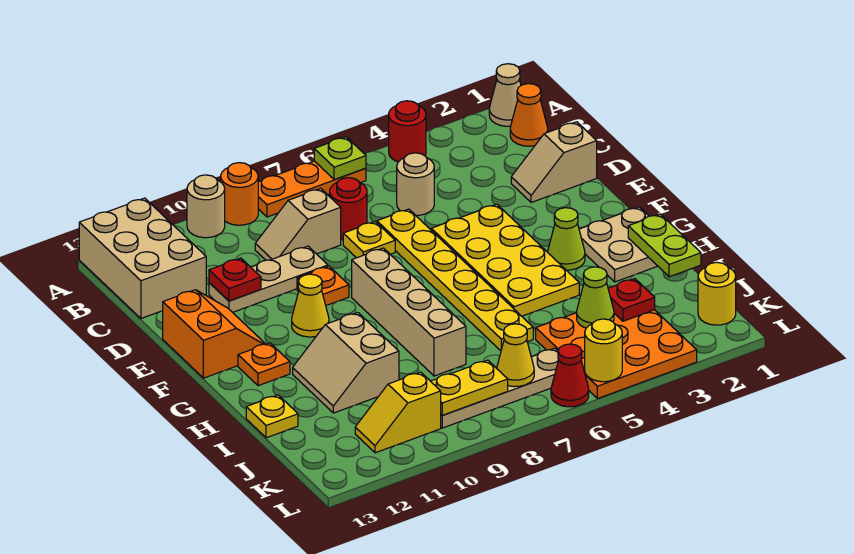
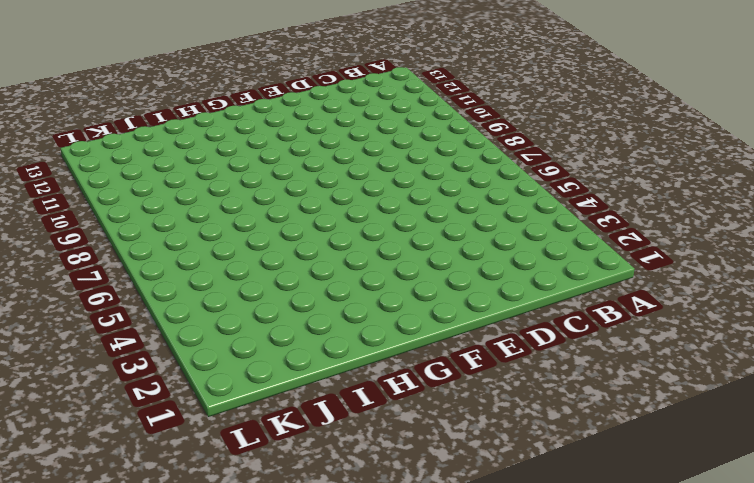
none -> tan 1x1 cone [489,64,521,126]
none -> red 1x1 round brick [389,101,426,162]
none -> orange 1x3 plate [258,161,366,217]
none -> orange 1x1 round brick [221,163,258,225]

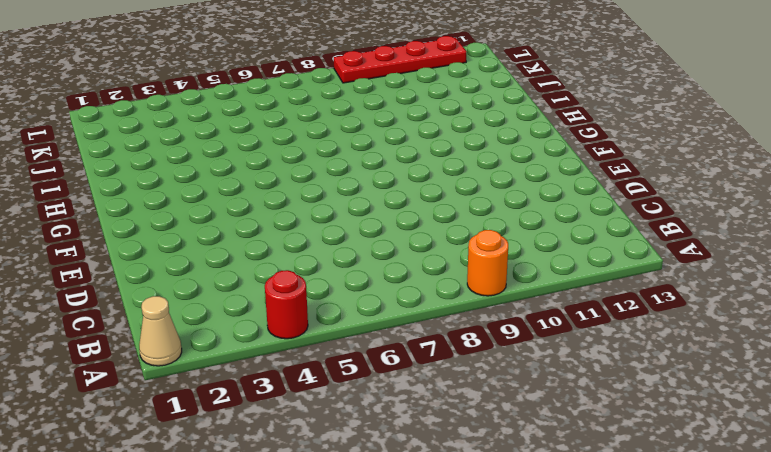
red 1x4 plate [334,36,467,83] -> none
none -> orange 1x3 plate [258,161,366,217]
none -> tan 1x1 round brick [187,175,225,238]
none -> tan 2x3 brick [79,198,206,318]
none -> orange 1x1 cone [510,84,548,146]

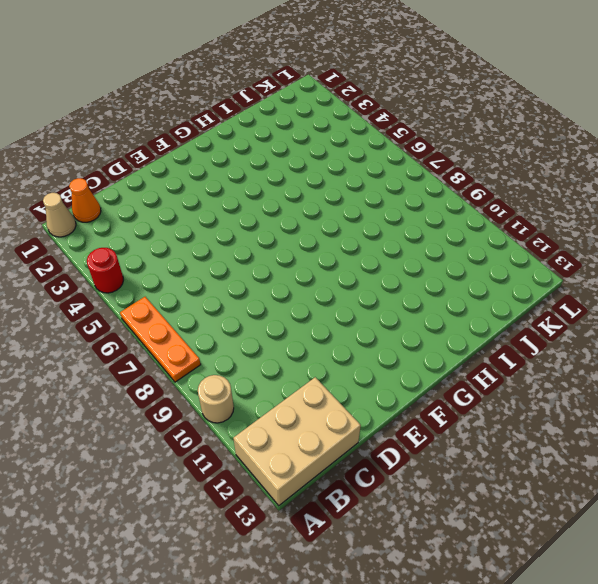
none -> orange 1x1 round brick [221,163,258,225]
none -> tan 1x1 round brick [397,153,434,216]
none -> red 1x1 round brick [329,178,367,240]
none -> tan 1x2 slope [255,188,341,260]

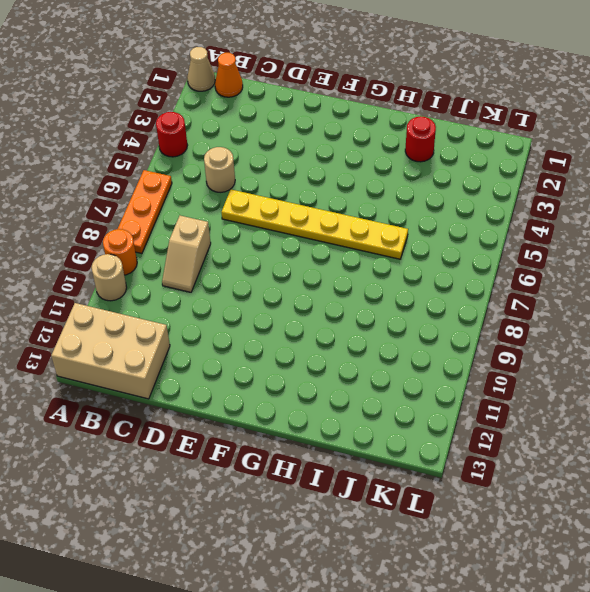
red 1x1 round brick [405,117,436,162] -> red 1x1 round brick moved to [329,178,367,240]
none -> tan 1x2 slope [511,122,597,203]
none -> yellow 1x1 plate [343,222,395,258]
none -> tan 1x3 plate [209,246,328,312]
none -> yellow 2x4 plate [431,204,579,316]

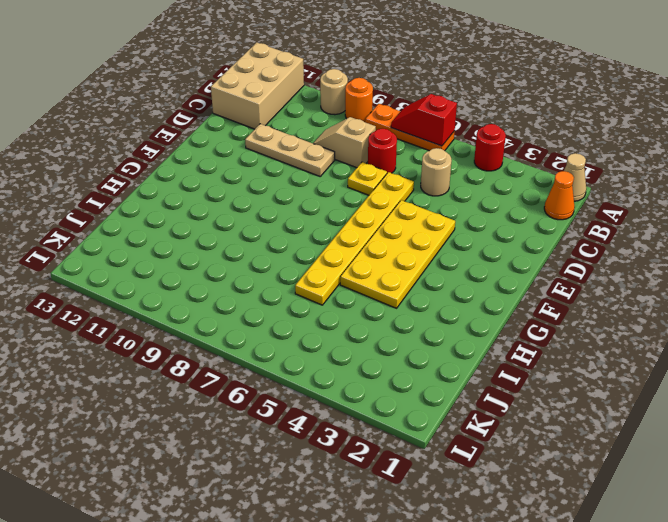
red 1x2 slope [391,94,457,146] -> lime 1x1 plate [314,137,366,180]
none -> tan 1x2 slope [511,122,597,203]
none -> orange 1x1 plate [297,266,349,306]
none -> orange 2x2 slope [163,290,266,378]
none -> tan 1x4 brick [352,248,466,376]

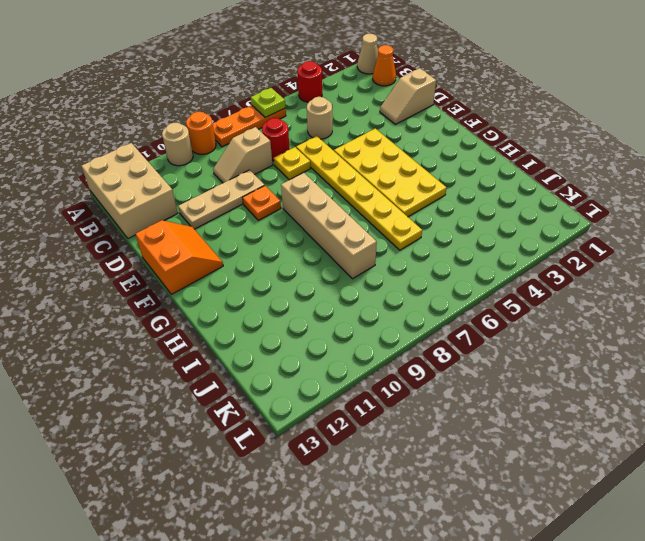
none -> yellow 1x1 cone [292,274,329,337]
none -> tan 2x2 plate [579,207,657,282]
none -> lime 1x1 cone [548,208,585,270]
none -> orange 1x1 plate [238,343,290,386]

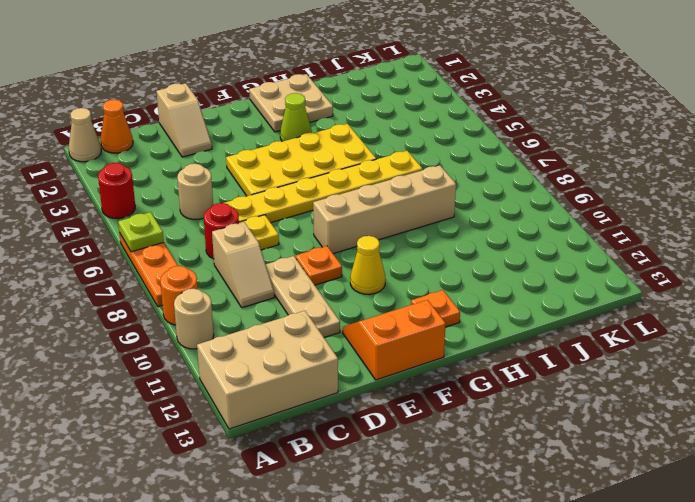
none -> tan 2x2 slope [293,313,399,413]
none -> yellow 1x1 plate [246,395,298,438]
none -> orange 3x3 plate [536,310,697,399]
none -> yellow 1x1 round brick [698,262,736,325]

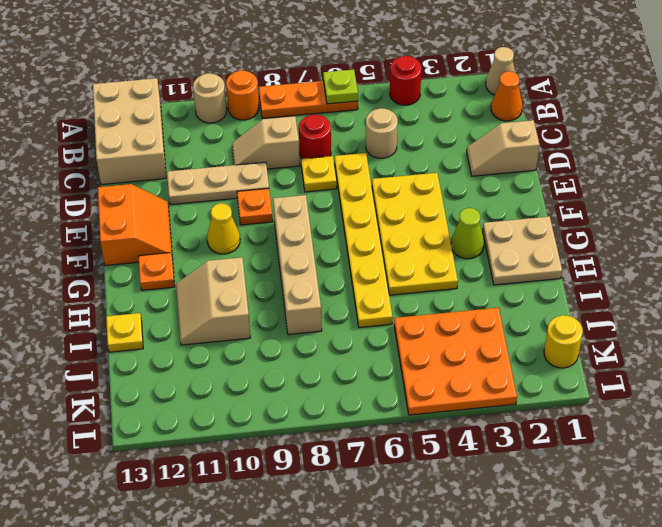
none -> tan 1x4 plate [441,348,559,428]
none -> yellow 1x2 slope [355,372,441,453]
none -> red 1x1 cone [551,344,589,407]
none -> red 1x1 plate [209,258,261,301]

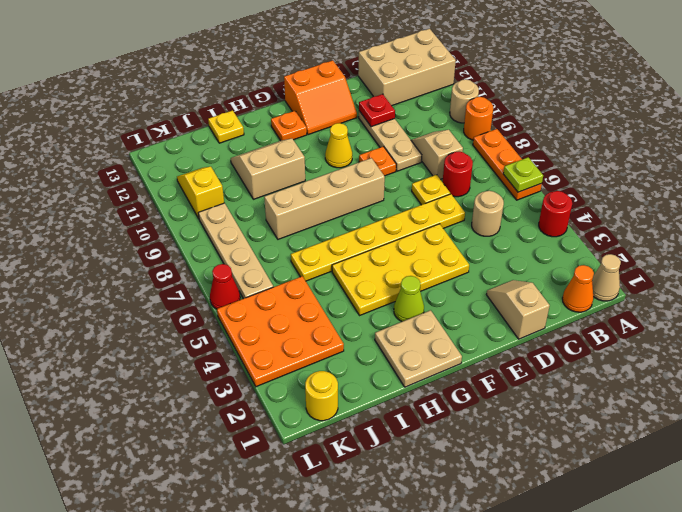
none -> lime 1x2 plate [628,214,701,277]
none -> red 1x1 plate [608,279,655,321]
none -> lime 1x1 cone [577,267,614,328]
none -> yellow 1x1 cone [497,324,534,387]

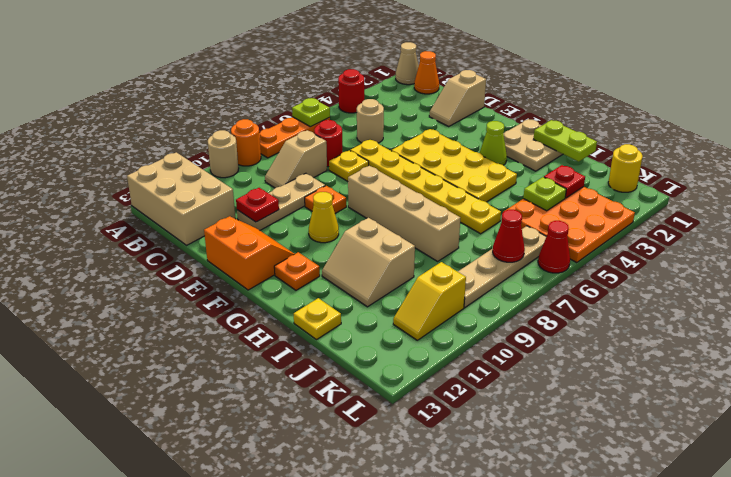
lime 1x1 plate [523,177,566,211] -> lime 1x1 cone [577,267,614,328]
red 1x1 cone [493,210,525,262] -> yellow 1x1 cone [497,324,534,387]
none -> yellow 1x2 plate [431,360,508,415]
none -> yellow 1x1 round brick [585,319,622,382]

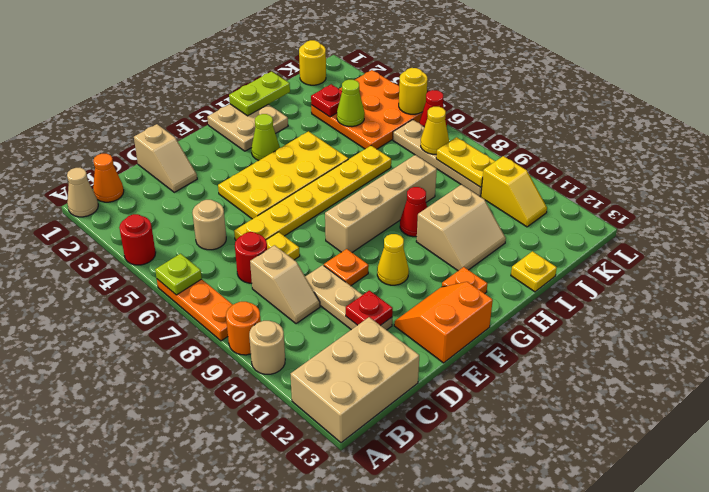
red 1x1 cone [400,187,427,237] -> none

